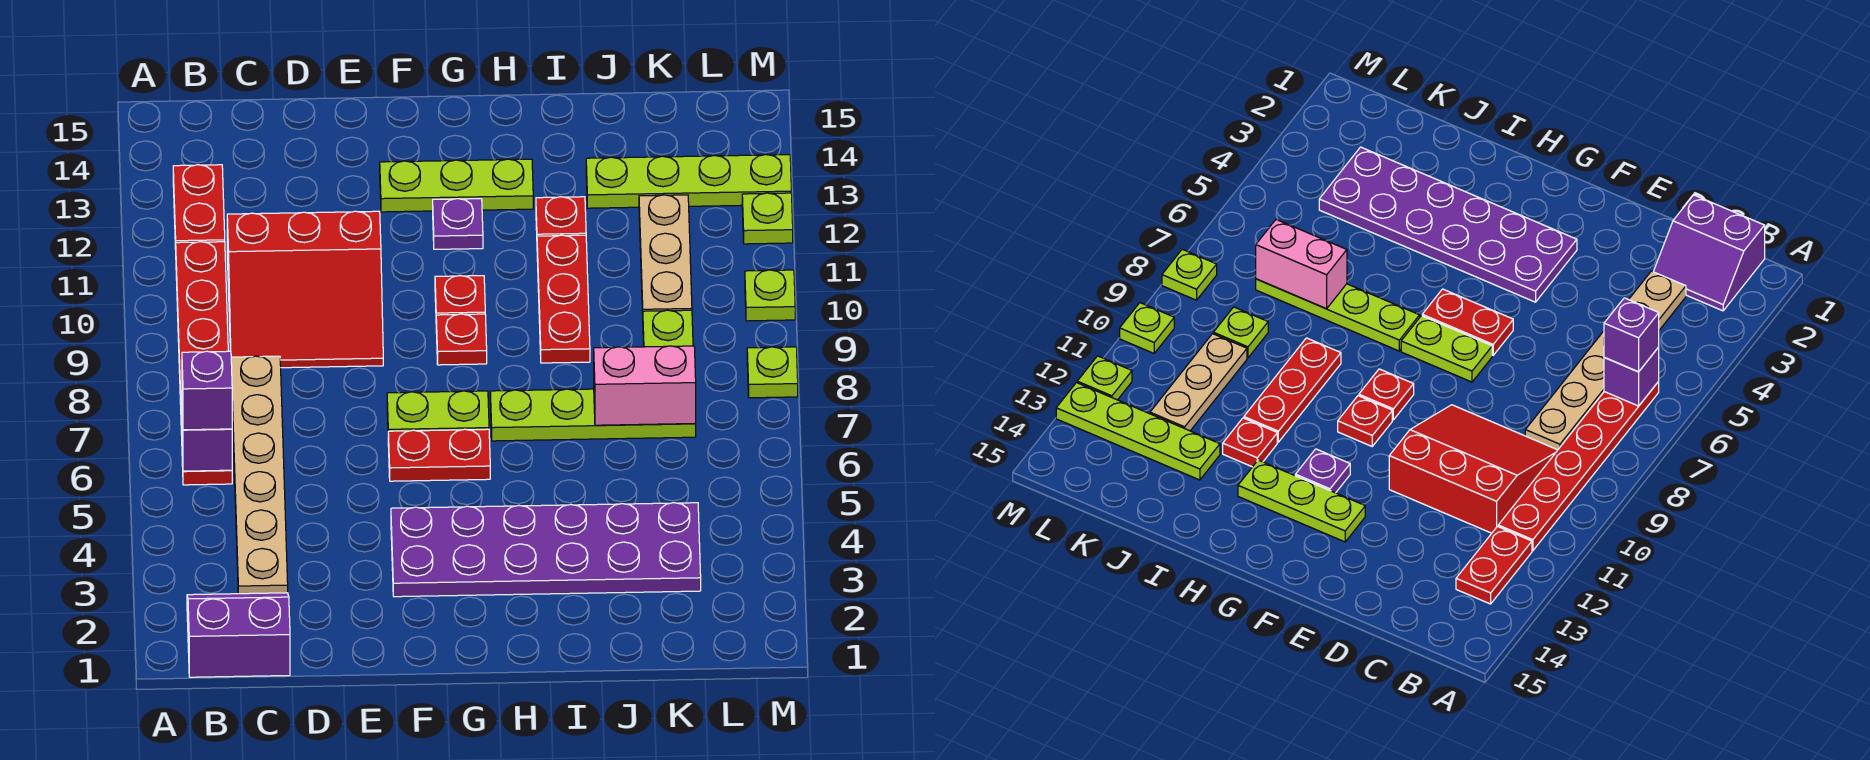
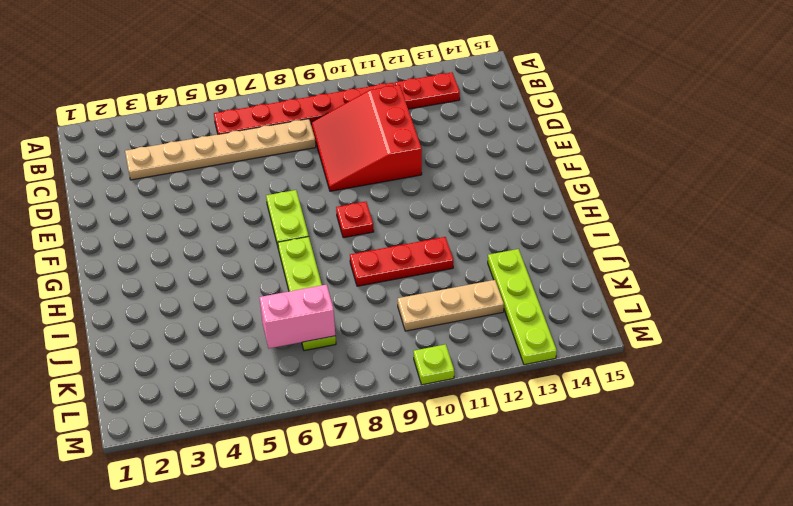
pink 1x2 brick [259,284,335,348] -> pink 1x2 brick turned to [594,346,696,425]
none -> purple 2x2 slope [187,593,290,677]
none -> purple 2x6 plate [391,503,701,597]
none -> red 1x2 plate [388,429,490,481]

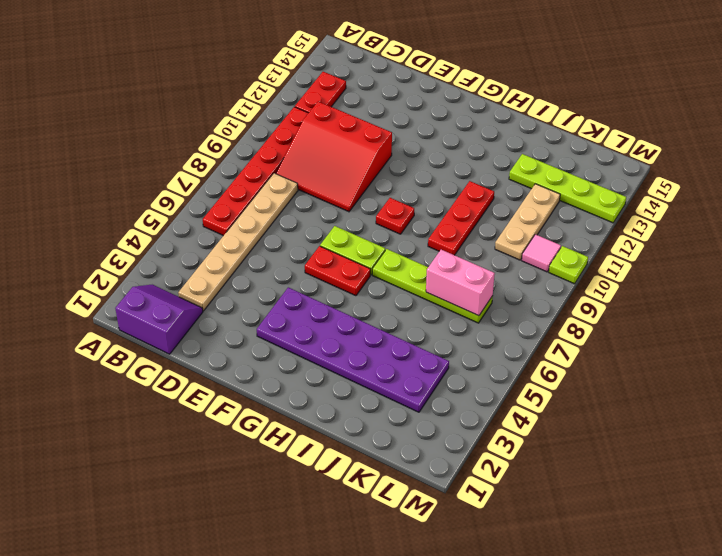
pink 1x1 tile [522,234,561,272] -> none
none -> lime 1x3 plate [380,159,533,212]
none -> red 1x1 plate [435,276,485,315]
none -> purple 1x1 plate [433,199,483,249]

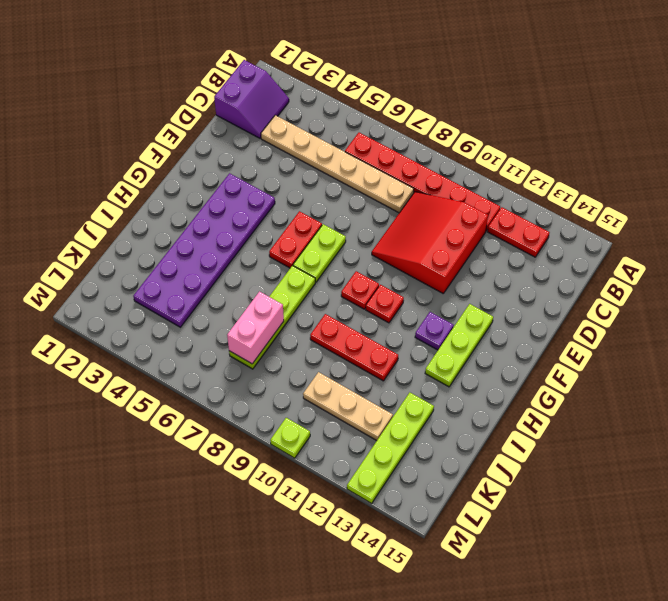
none -> red 1x1 plate [536,197,586,236]
none -> lime 1x1 plate [643,310,693,347]
none -> lime 1x1 plate [747,347,798,398]

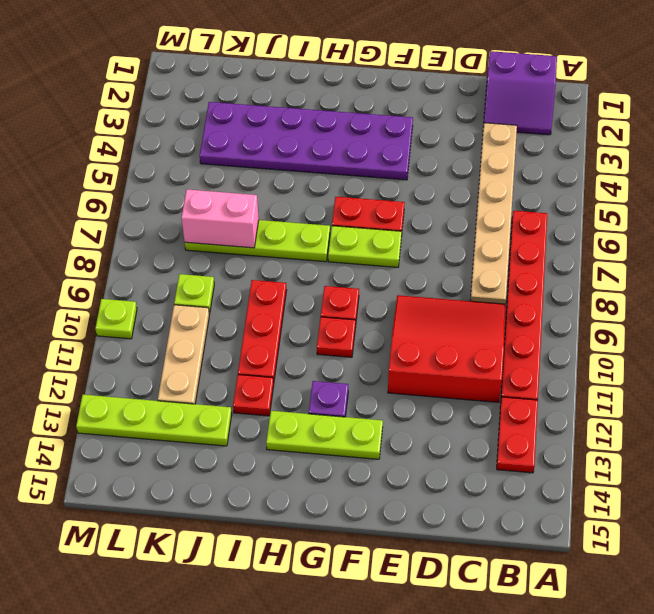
none -> lime 1x1 plate [747,347,798,398]
none -> lime 1x1 plate [742,193,793,244]
none -> purple 1x1 brick [182,412,232,471]

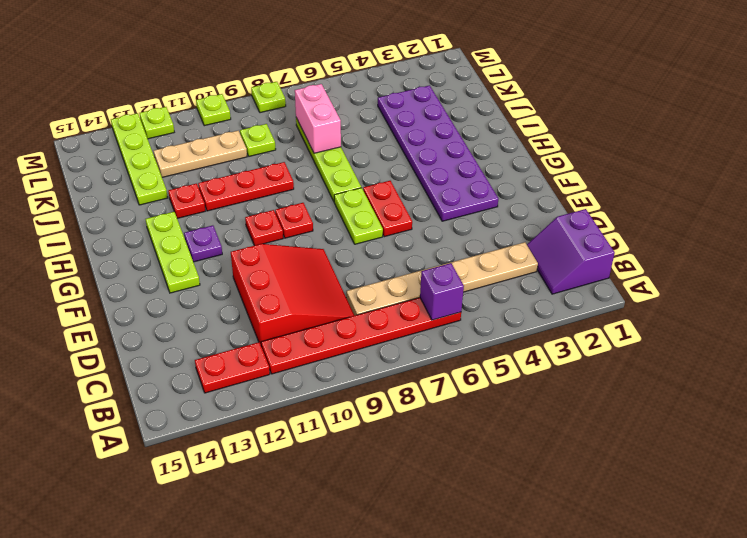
none -> purple 1x1 brick [182,351,232,430]

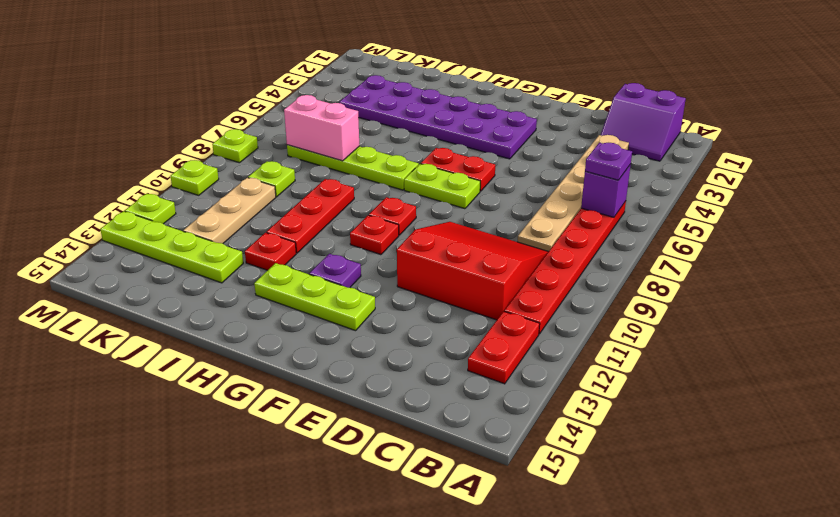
purple 1x1 plate [585,143,632,180] -> purple 1x1 brick [182,351,232,430]

